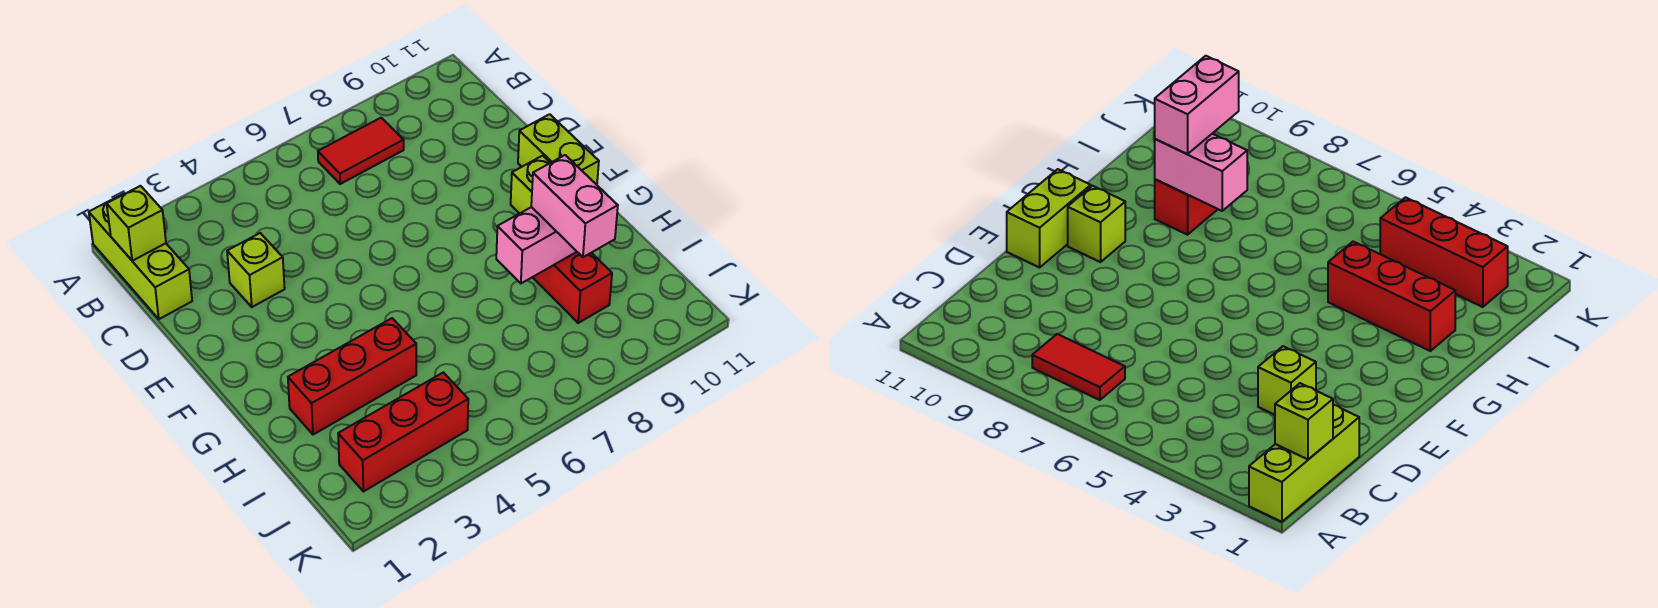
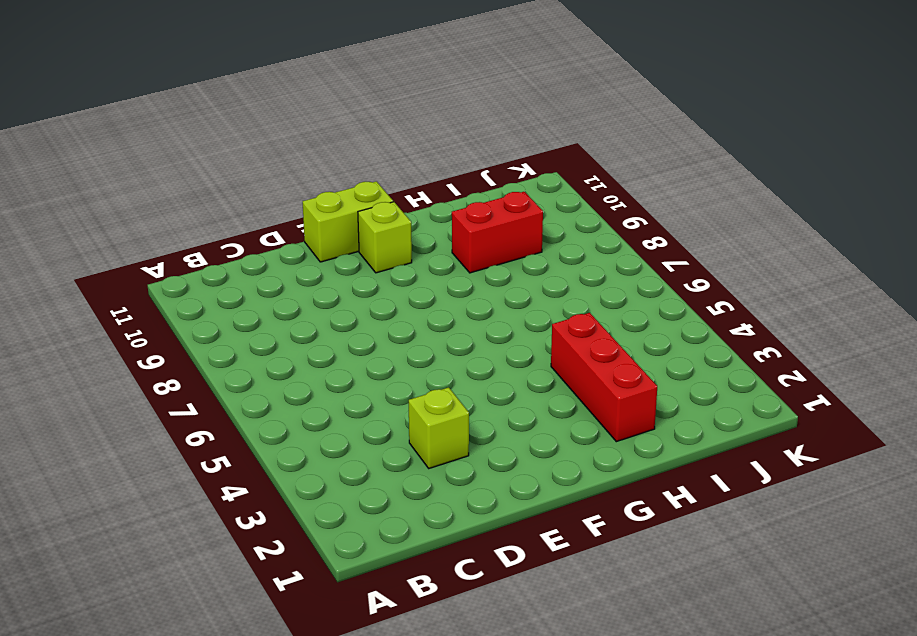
none -> lime 1x3 brick [89,195,192,319]
none -> red 1x2 tile [318,118,404,184]

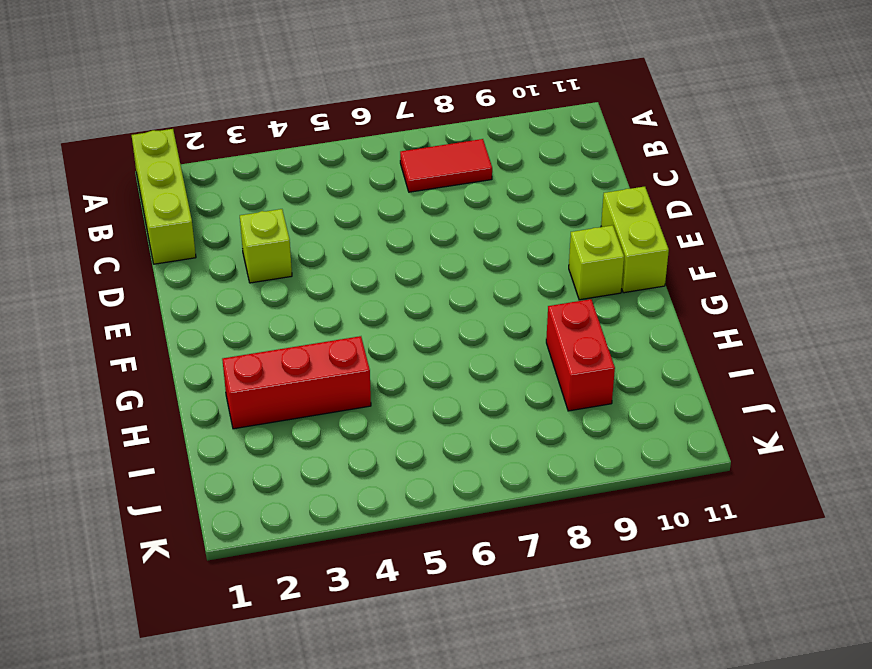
none -> red 1x3 brick [338,372,468,492]
none -> lime 1x1 brick [107,186,166,261]

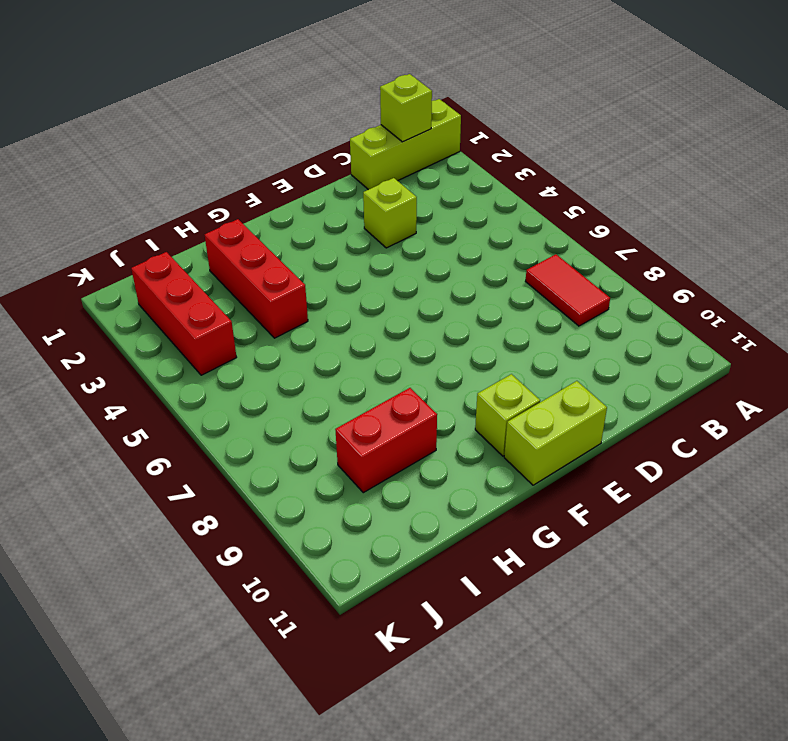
none -> pink 1x2 brick [496,207,577,283]
none -> pink 1x2 brick [531,155,618,257]

